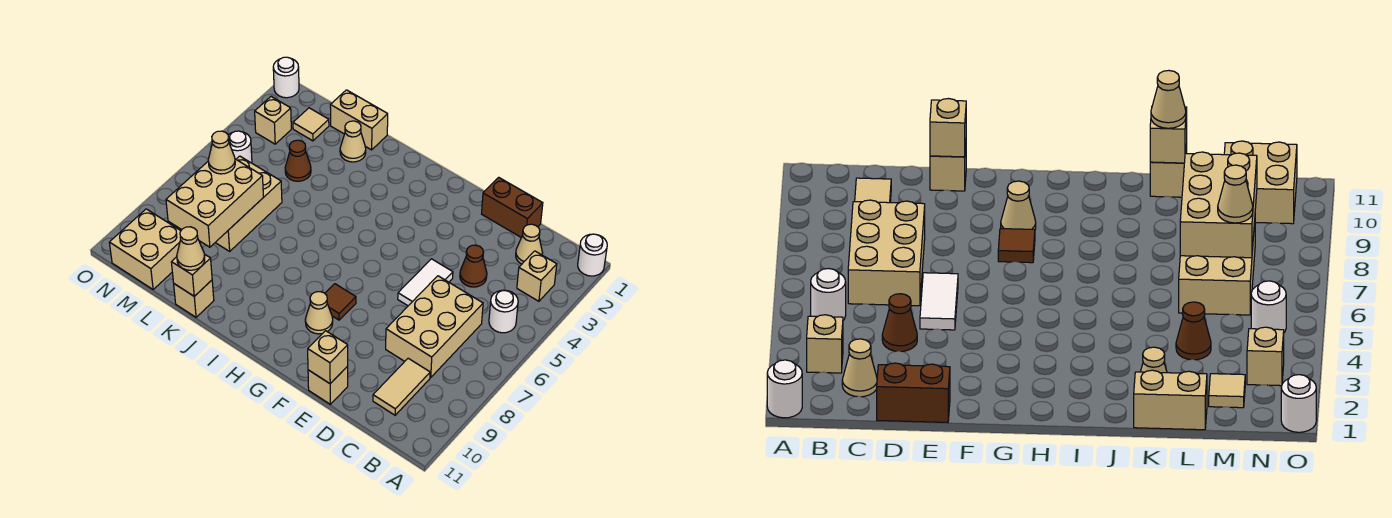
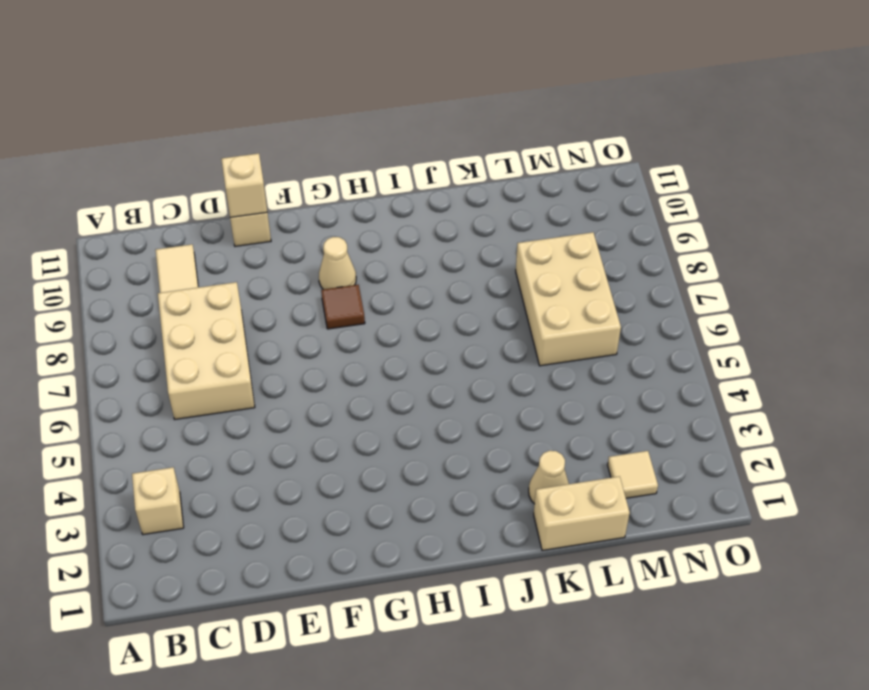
none -> white 1x1 round brick [578,234,607,276]
none -> white 1x1 round brick [489,290,518,333]
none -> tan 1x1 cone [516,224,543,264]

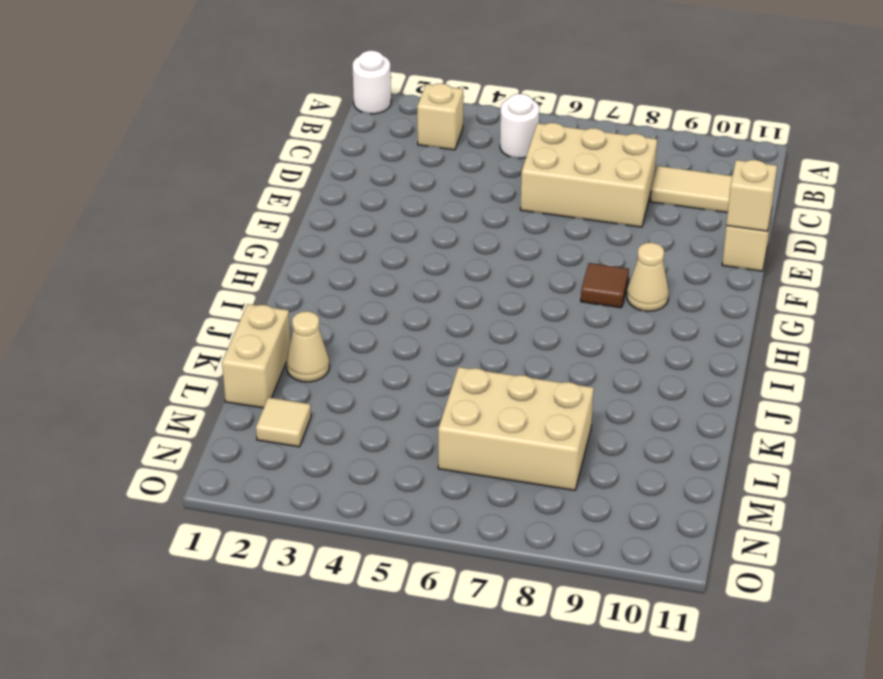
none -> tan 1x1 cone [516,224,543,264]
none -> brown 1x2 brick [482,177,543,237]
none -> brown 1x1 cone [460,245,487,287]

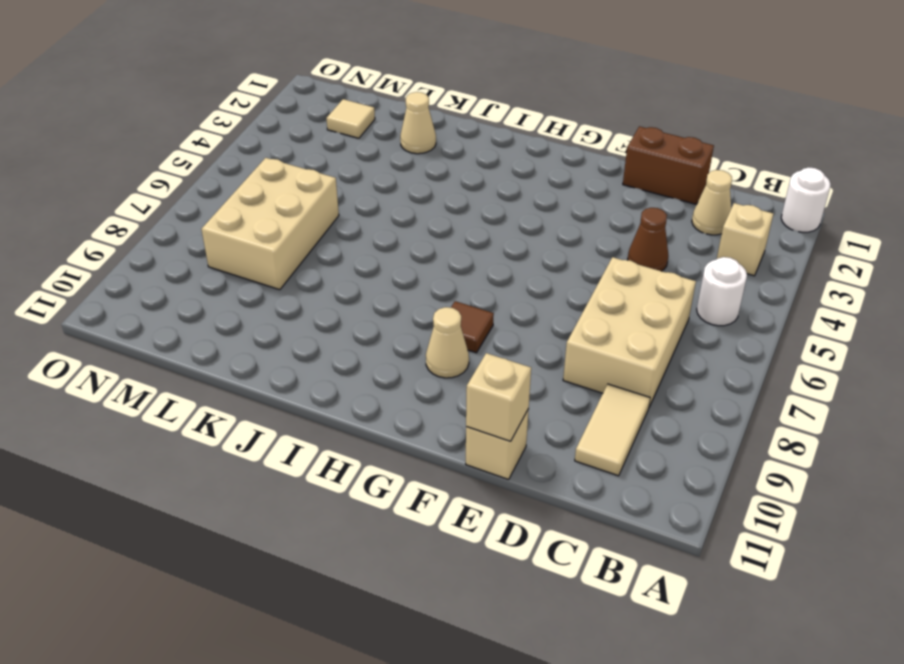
none -> white 1x2 tile [398,259,453,306]
none -> tan 1x2 brick [330,90,388,150]
none -> tan 1x1 brick [174,280,214,317]

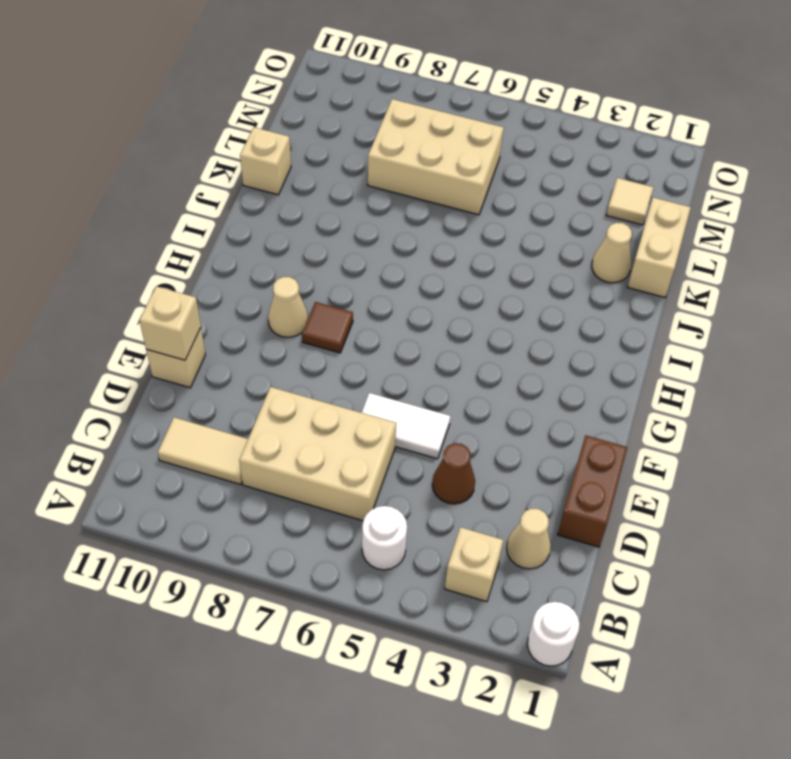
none -> brown 1x1 cone [285,140,311,181]
none -> tan 2x2 brick [109,209,181,290]
none -> tan 1x1 brick [255,97,291,144]

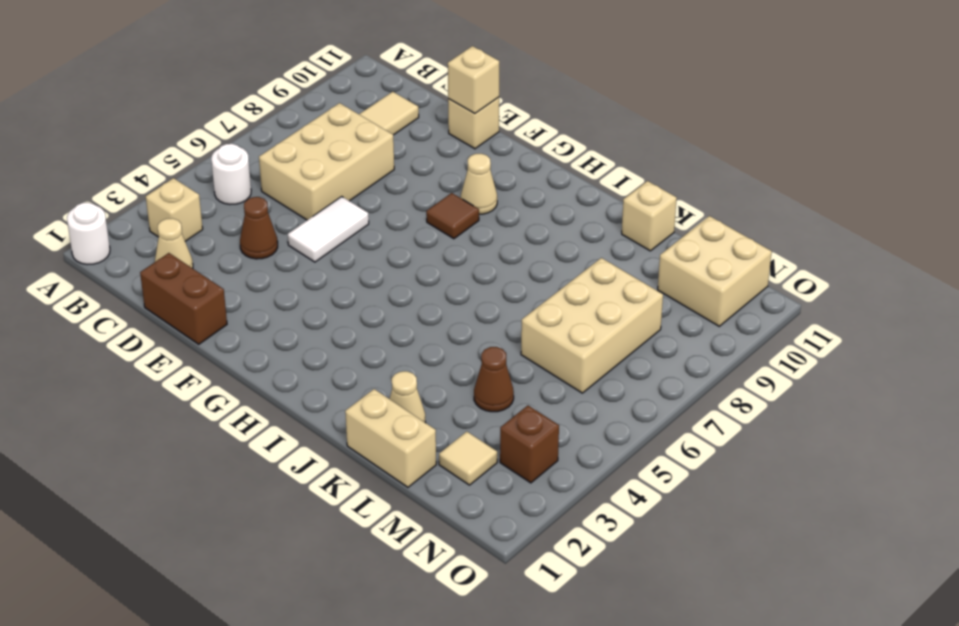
brown 1x1 brick [500,406,559,483] -> tan 1x1 brick [255,97,291,144]
none -> white 1x1 round brick [228,131,252,163]
none -> white 1x1 round brick [273,57,299,98]
none -> tan 1x1 brick [171,254,212,296]

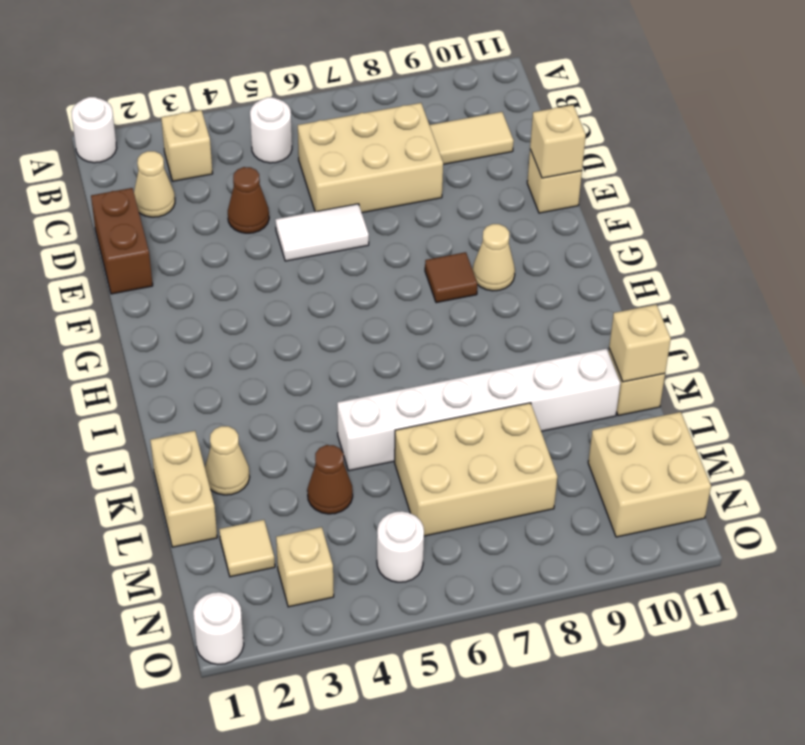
white 1x6 brick [337,349,620,471] -> none
none -> tan 2x3 brick [166,159,263,247]
none -> tan 1x1 cone [177,227,205,270]
none -> tan 1x1 cone [208,131,235,174]

